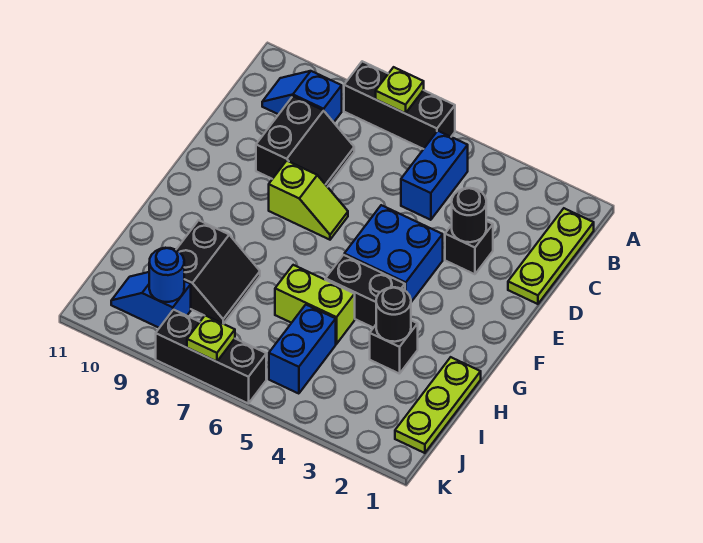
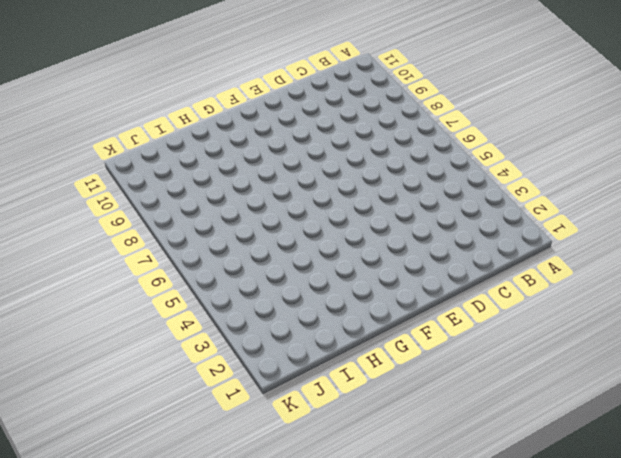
none -> black 1x3 brick [344,61,455,149]
none -> lime 1x3 plate [508,208,594,304]
none -> blue 1x2 brick [401,131,468,220]

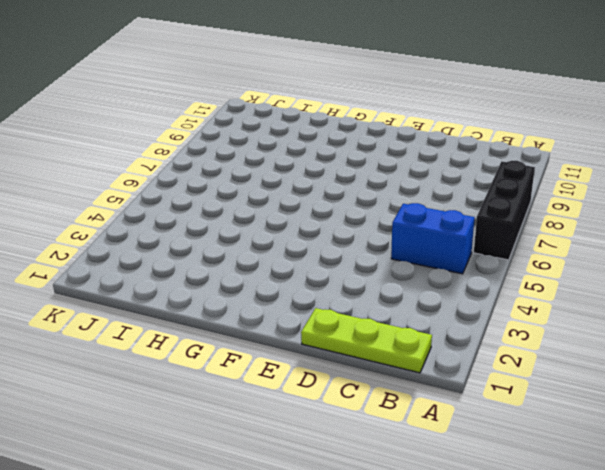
none -> blue 1x2 slope [262,71,342,122]
none -> black 2x2 slope [256,96,354,187]
none -> black 1x1 brick [445,221,493,274]

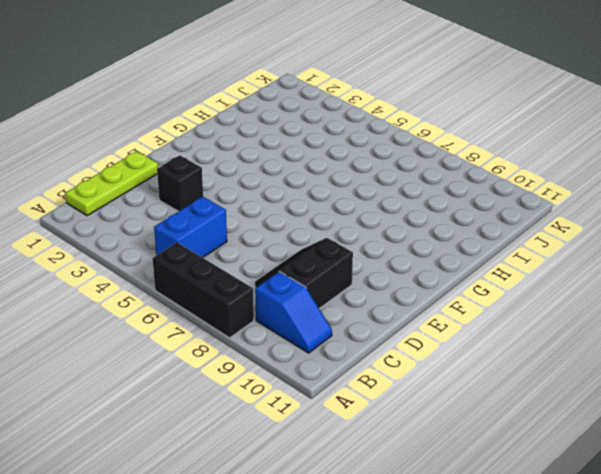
none -> blue 2x2 brick [344,205,443,302]
none -> lime 1x2 slope [269,161,348,240]
none -> black 1x2 brick [325,255,405,328]

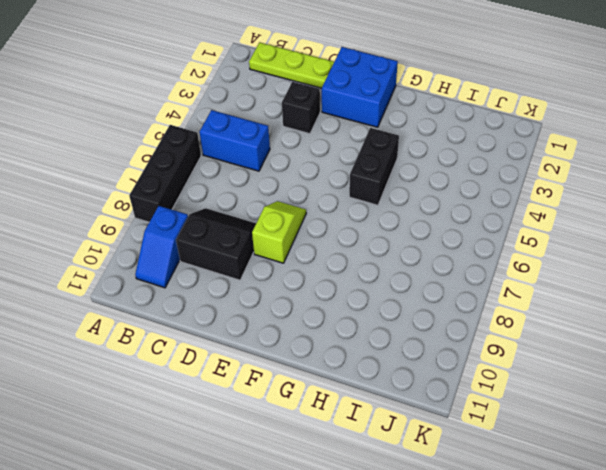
blue 2x2 brick [322,47,398,127] -> blue 2x2 brick moved to [344,205,443,302]
none -> lime 1x3 plate [395,357,481,453]
none -> black 1x1 brick [370,321,418,374]
none -> lime 1x2 brick [275,265,355,344]

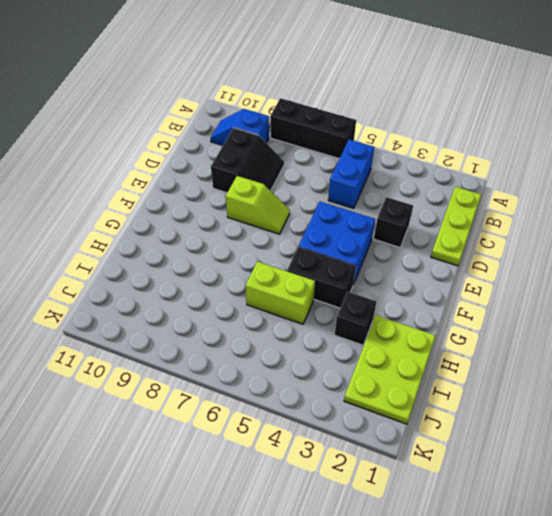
lime 2x3 plate [344,315,436,424] -> lime 1x3 plate [395,357,481,453]
none -> black 2x2 slope [176,220,260,324]
none -> blue 1x2 brick [269,305,336,394]
none -> blue 1x2 slope [111,272,191,328]

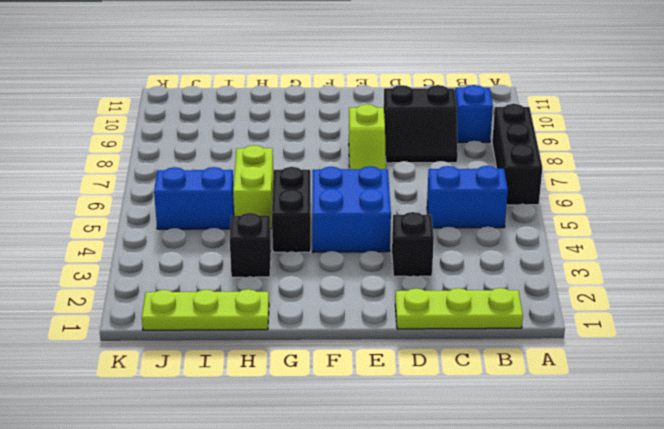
none -> black 2x2 slope [176,220,260,324]
none -> blue 1x2 slope [111,272,191,328]
none -> black 1x3 brick [156,310,266,404]

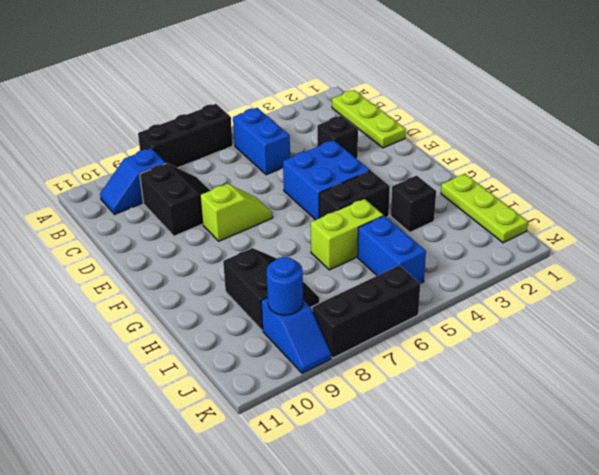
blue 1x2 slope [261,298,331,373] -> blue 1x2 slope turned to [111,272,191,328]
none -> lime 1x1 plate [376,67,424,113]
none -> black 1x1 round brick [452,188,486,242]
none -> black 1x1 round brick [376,287,411,342]

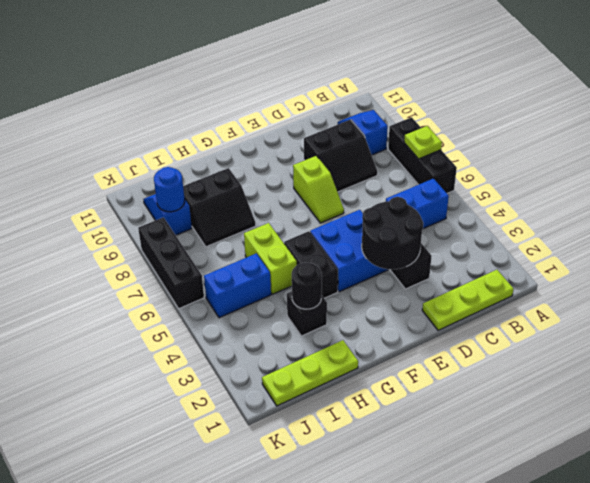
black 2x2 round brick [362,197,423,269] -> black 1x1 round brick [452,188,486,242]
none -> lime 1x1 plate [187,315,235,362]

